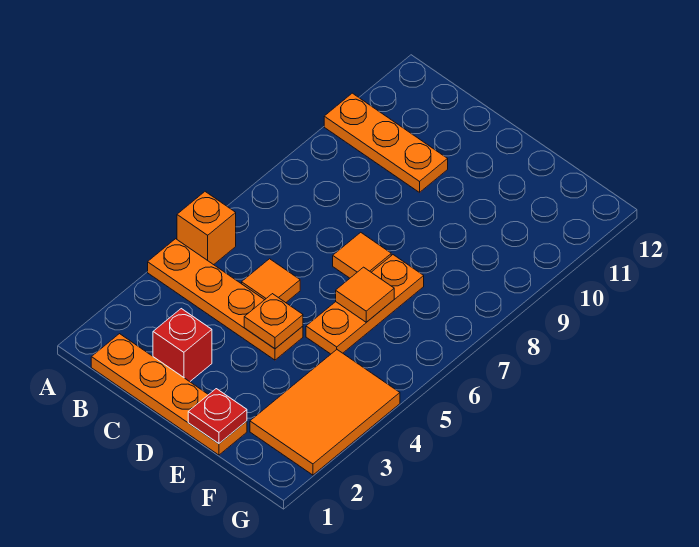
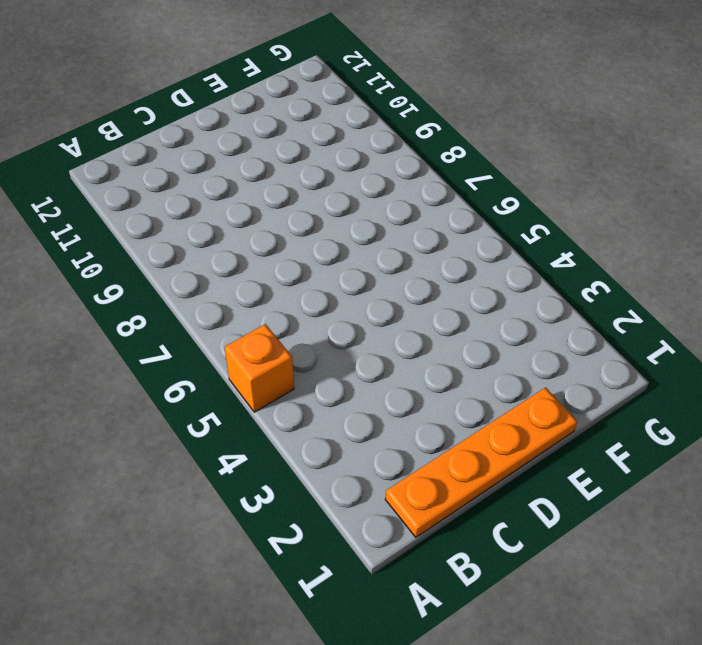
none -> orange 1x4 plate [148,239,303,360]
none -> orange 1x3 plate [324,93,448,192]
none -> red 1x1 brick [153,309,212,382]

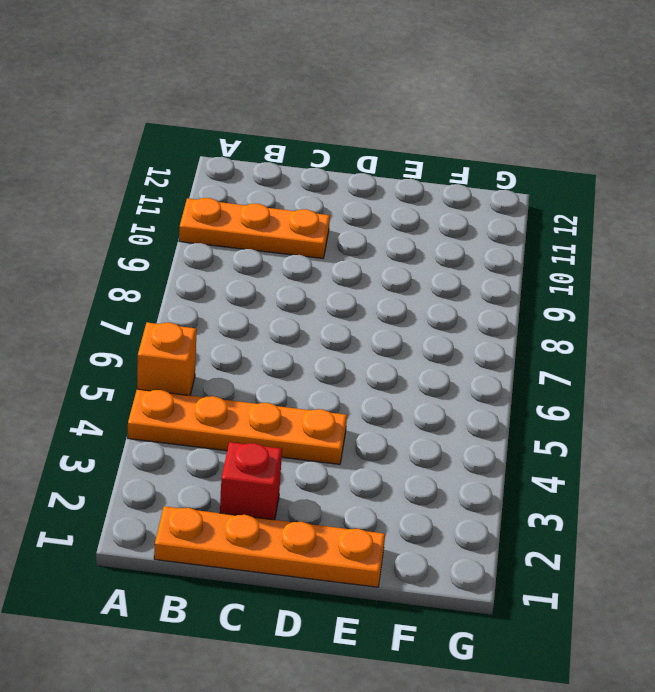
none -> orange 1x1 tile [242,259,300,303]
none -> orange 1x1 tile [333,232,391,278]
none -> orange 1x3 plate [306,255,424,354]

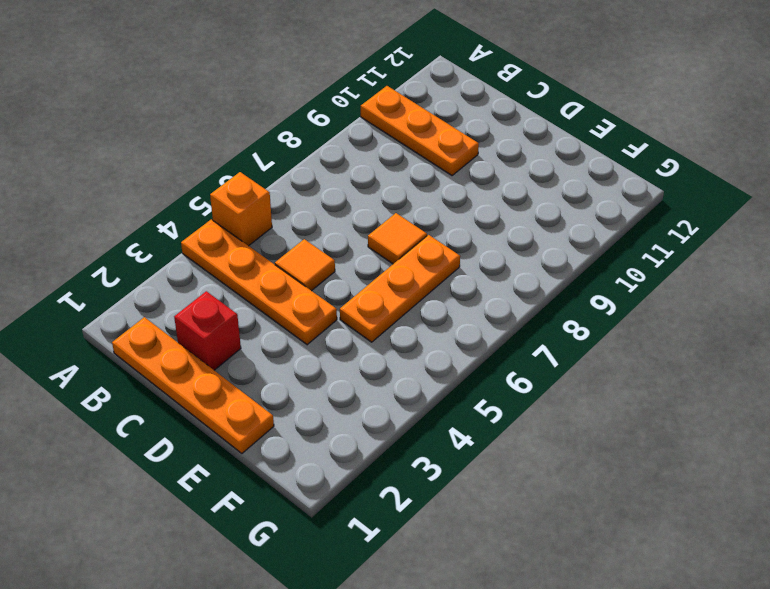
none -> orange 2x3 tile [250,350,400,475]
none -> orange 1x1 plate [244,294,303,349]
none -> red 1x1 plate [188,389,247,444]

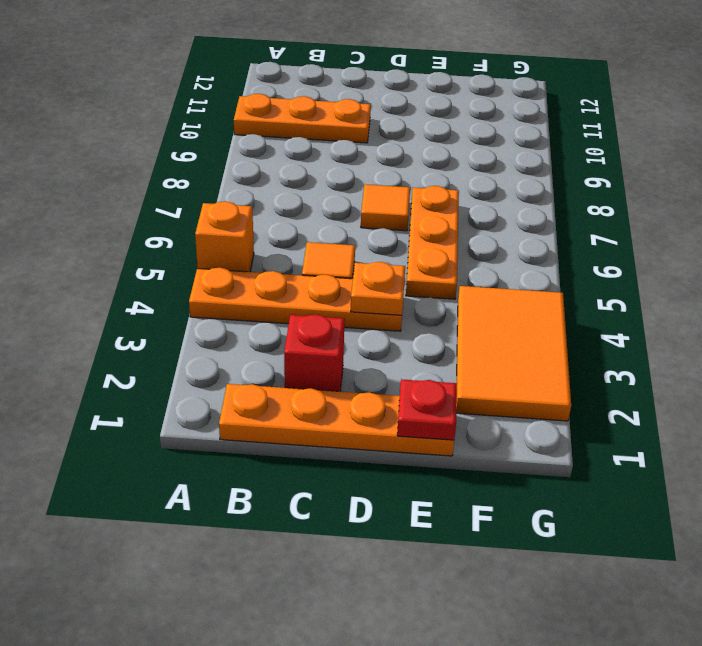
none -> orange 1x1 tile [336,267,394,322]

